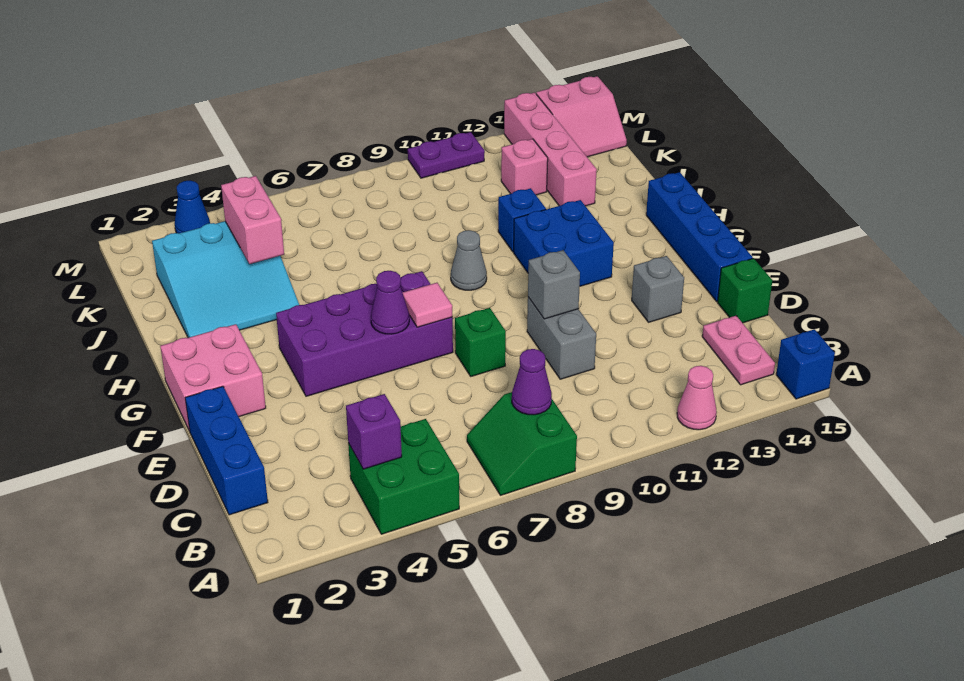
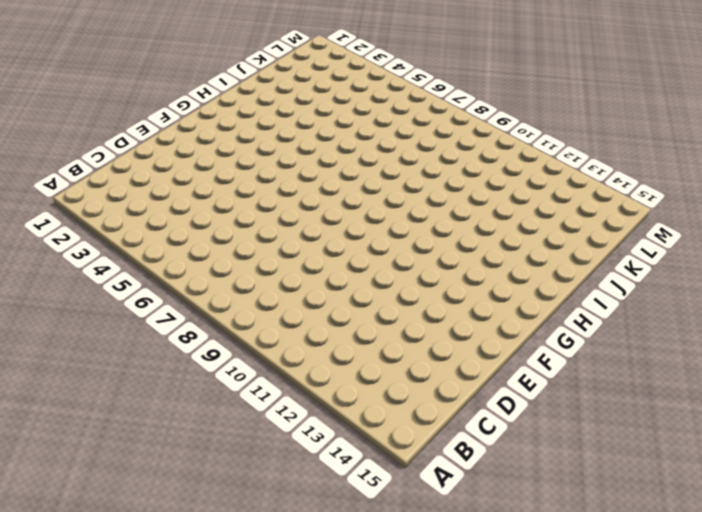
none -> green 2x2 brick [348,419,459,534]
none -> green 2x2 slope [467,392,577,495]
none -> pink 1x1 cone [677,366,717,430]

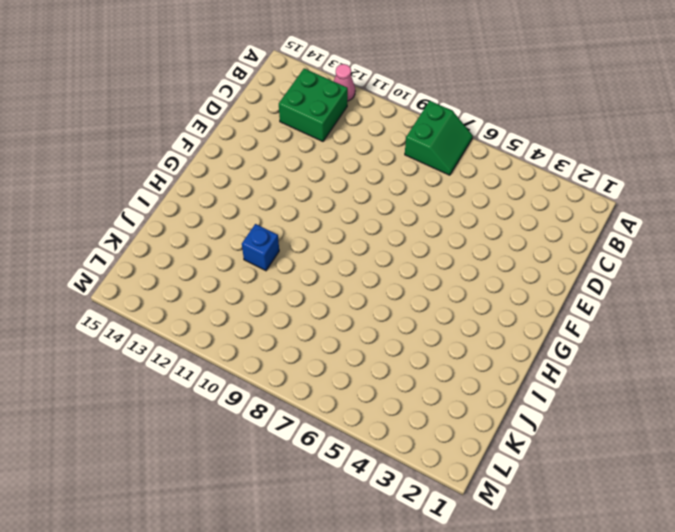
green 2x2 brick [279,69,348,141] -> green 2x2 brick moved to [348,419,459,534]
none -> blue 1x1 brick [776,329,835,399]
none -> pink 1x2 plate [702,316,775,385]
none -> blue 1x3 brick [185,386,268,515]

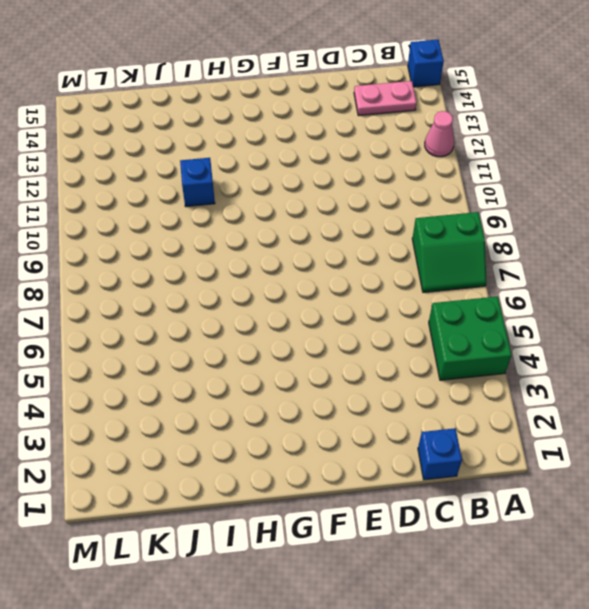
blue 1x1 brick [418,428,462,480] -> blue 1x3 brick [185,386,268,515]
none -> grey 1x2 brick [527,297,596,379]
none -> green 1x1 brick [718,258,772,323]
none -> green 1x1 brick [455,308,506,376]

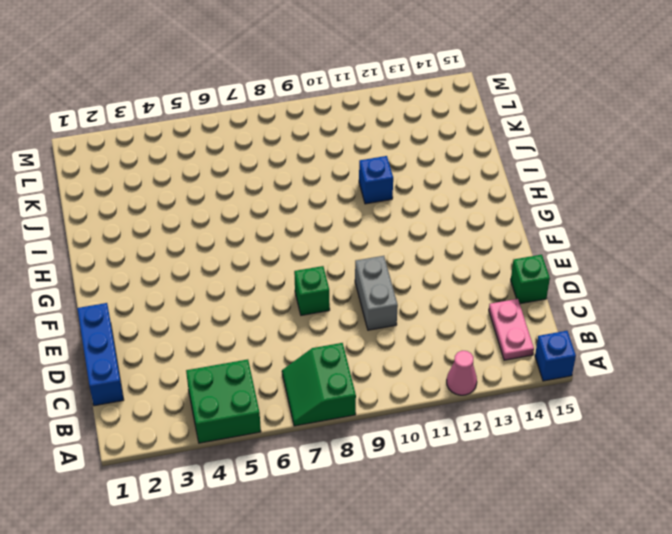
none -> grey 1x1 brick [632,256,684,322]
none -> blue 1x4 brick [646,172,753,302]
none -> pink 2x2 brick [160,324,266,431]

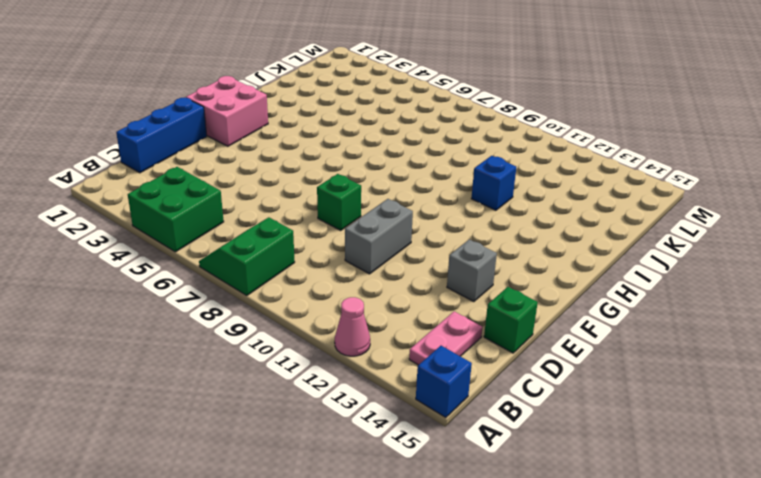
none -> blue 1x4 brick [646,172,753,302]
none -> purple 2x4 brick [276,271,453,396]
none -> blue 2x2 brick [514,200,614,286]

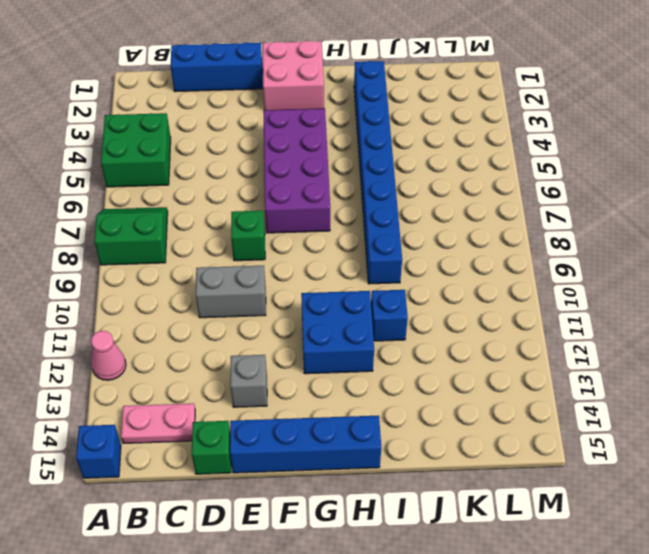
blue 1x8 brick [354,61,402,284] -> cyan 3x3 slope [152,221,299,338]
none -> grey 1x1 cone [451,230,487,290]
none -> pink 1x4 brick [504,92,597,206]
none -> pink 1x1 brick [501,139,548,195]

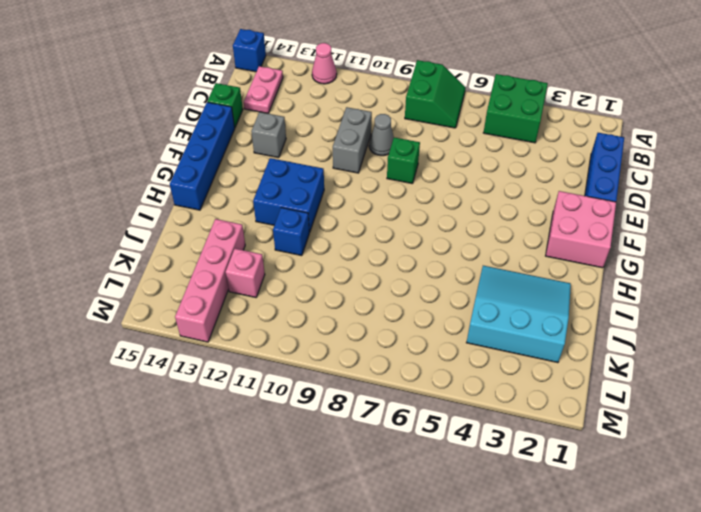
grey 1x1 cone [369,114,394,156] -> grey 1x1 cone moved to [451,230,487,290]
none -> purple 2x4 brick [276,271,453,396]
none -> pink 2x2 slope [536,76,627,157]
none -> blue 1x1 cone [175,181,210,233]

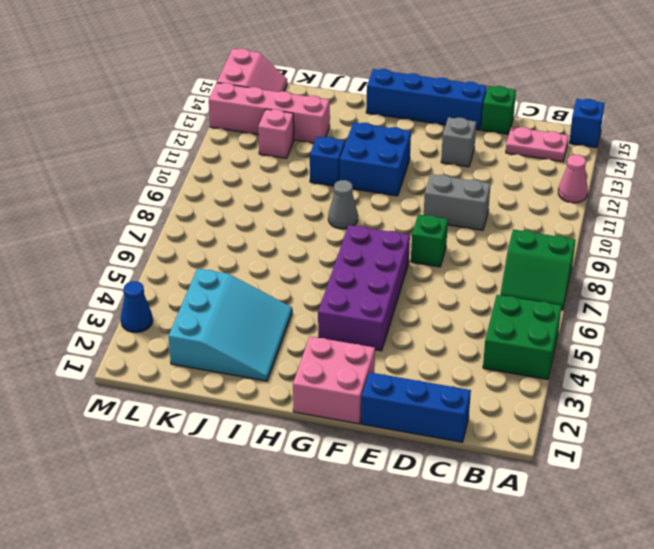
none -> purple 1x2 plate [408,132,485,178]
none -> purple 1x1 brick [346,394,402,469]
none -> purple 1x1 cone [512,349,552,415]

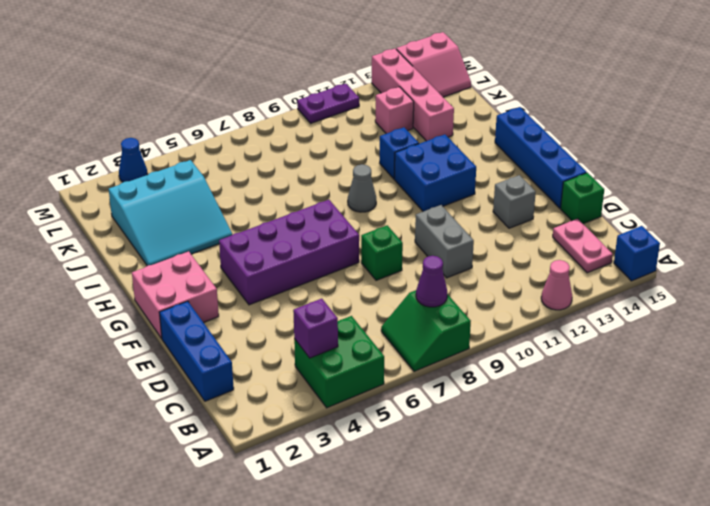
none -> grey 1x1 brick [528,250,580,319]
none -> purple 1x1 cone [371,271,409,334]
none -> pink 1x1 tile [402,283,452,327]

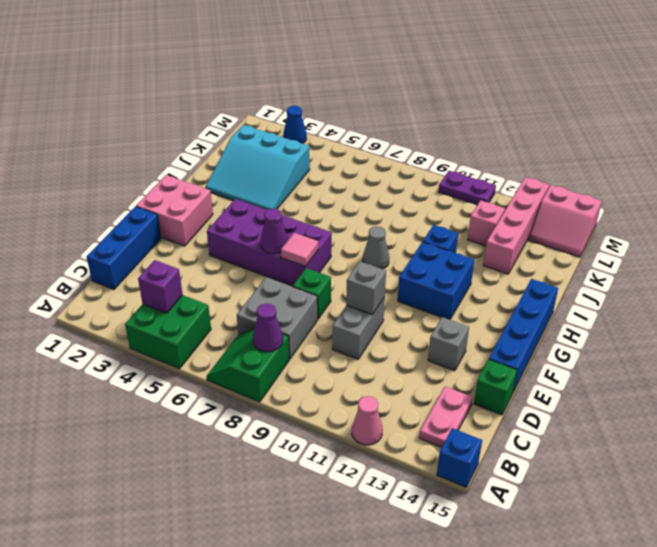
grey 2x2 brick [237,277,318,359] -> none
none -> pink 1x2 brick [221,176,284,264]

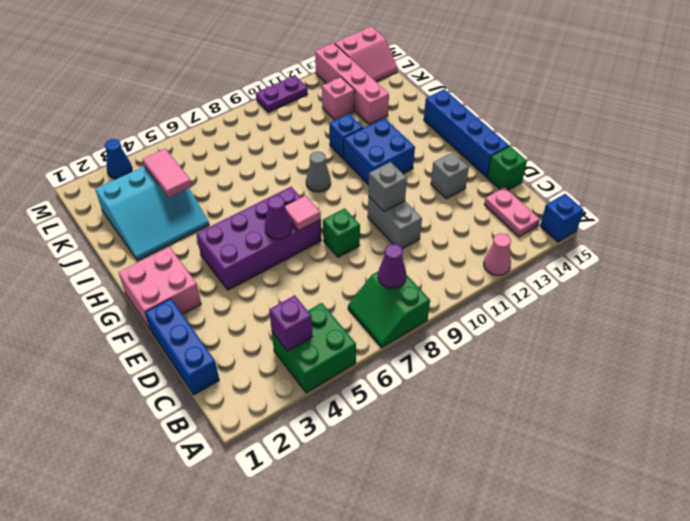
pink 1x2 tile [143,149,192,198] -> pink 1x2 brick [221,176,284,264]

